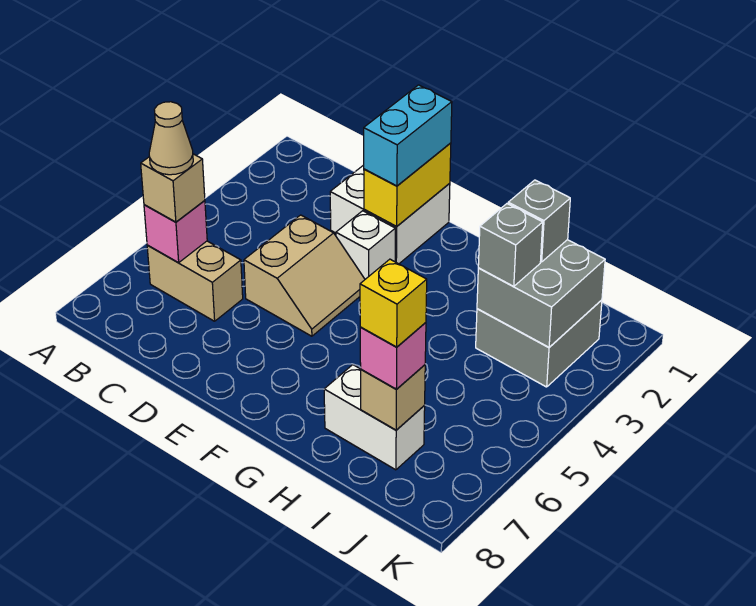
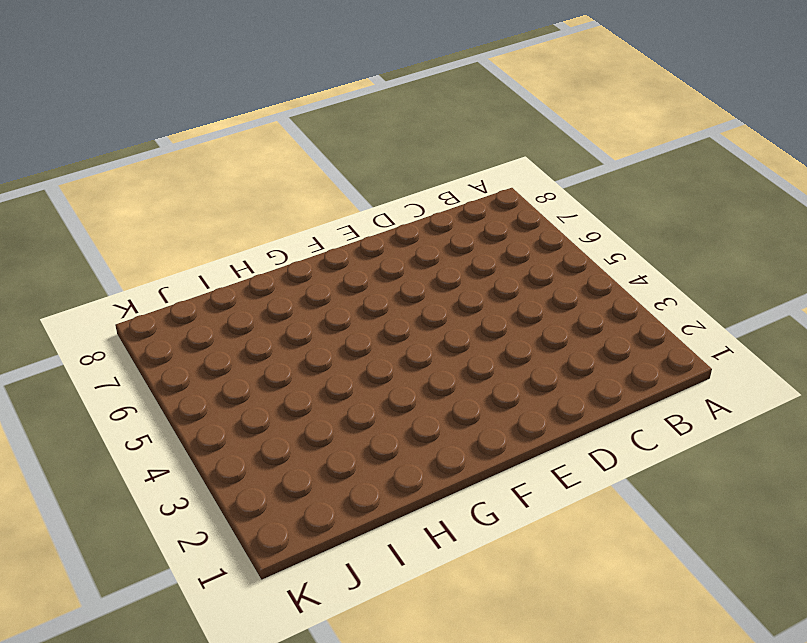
none -> tan 1x2 brick [147,241,243,321]
none -> white 2x2 brick [330,165,450,264]
none -> tan 2x2 slope [244,215,365,336]

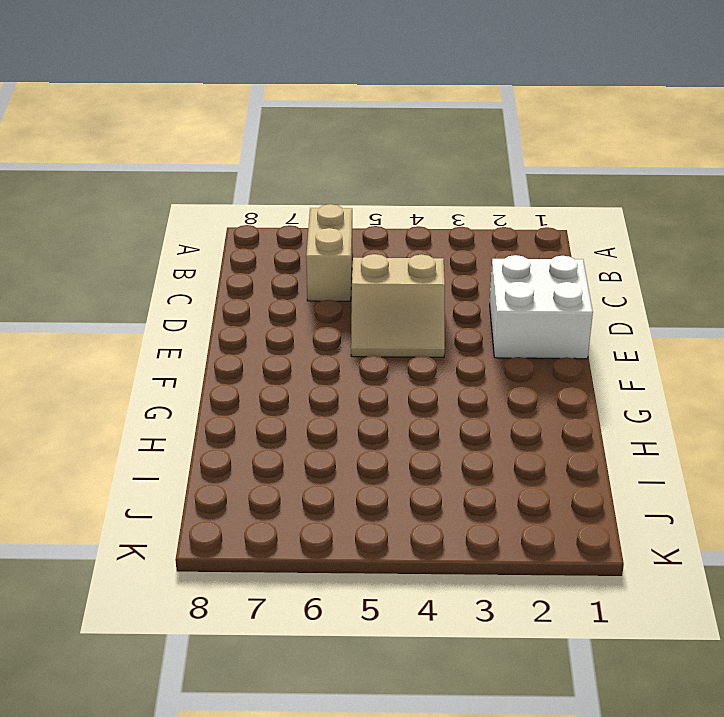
none -> white 1x1 brick [336,211,395,279]
none -> white 1x2 brick [324,365,425,470]
none -> grey 2x2 brick [476,300,602,387]

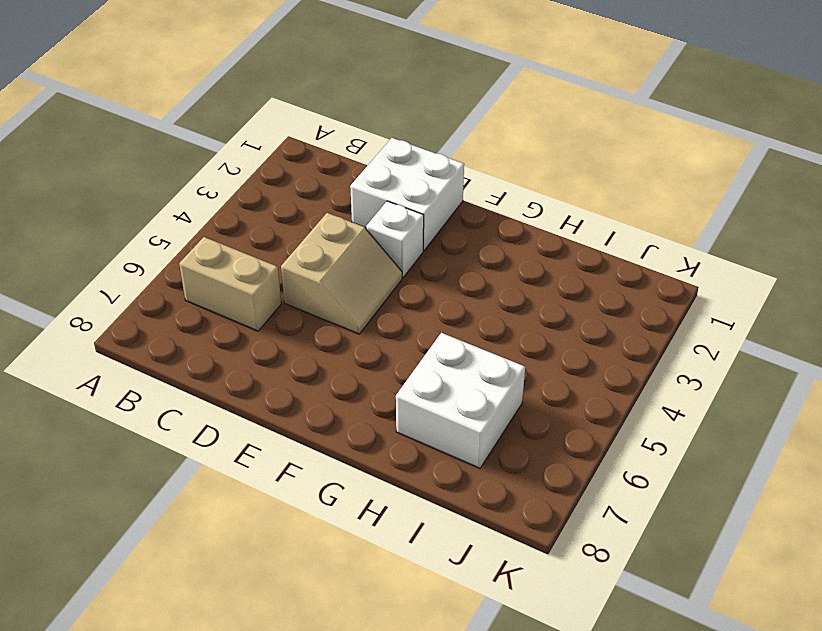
white 2x2 brick [396,333,525,468] -> white 1x2 brick [324,365,425,470]
none -> grey 2x2 brick [476,300,602,387]
none -> pink 1x1 brick [144,201,207,263]
none -> yellow 1x2 brick [364,143,451,227]

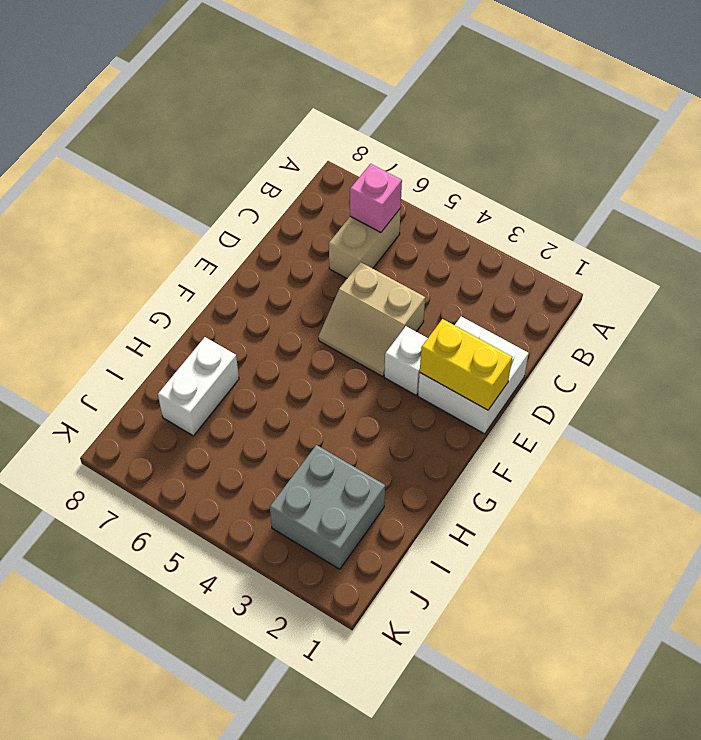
none -> grey 2x2 brick [477,240,605,347]
none -> tan 1x1 brick [361,365,425,430]
none -> tan 1x1 brick [141,154,205,222]

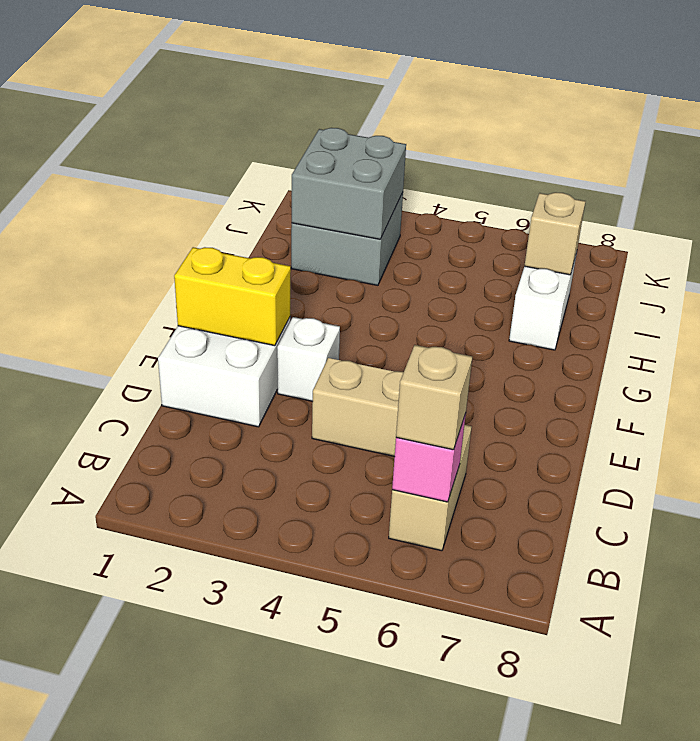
none -> cyan 1x2 brick [364,85,452,186]
none -> grey 1x1 brick [508,180,570,262]
none -> grey 1x1 brick [478,204,543,286]

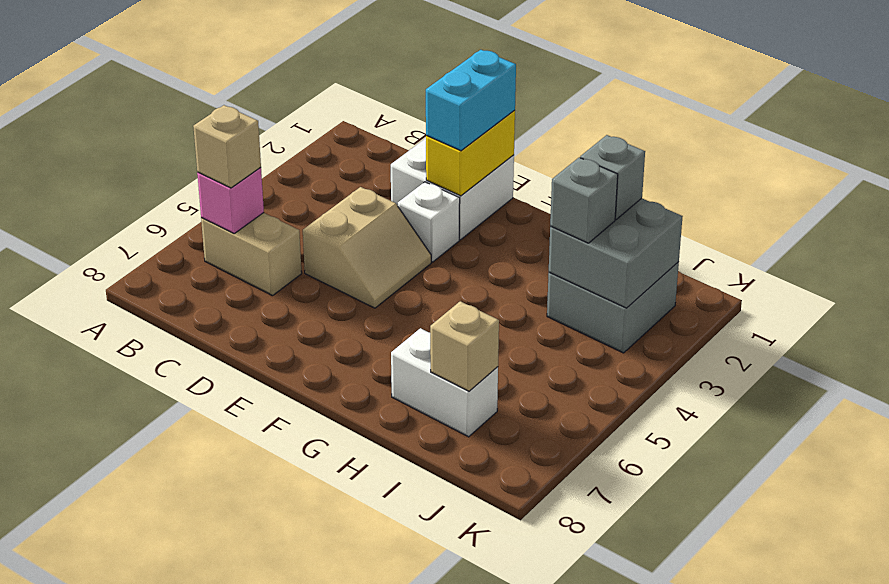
none -> pink 1x1 brick [360,323,426,389]
none -> tan 1x1 cone [149,102,193,175]
none -> yellow 1x1 brick [360,259,427,347]

